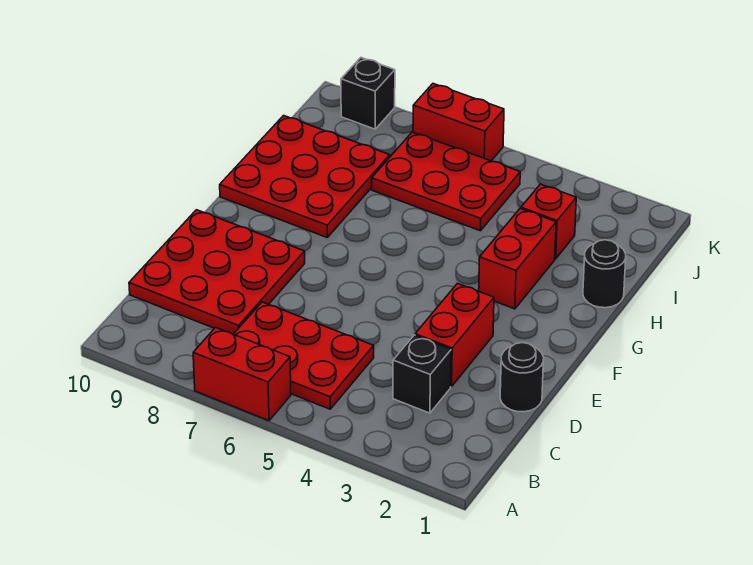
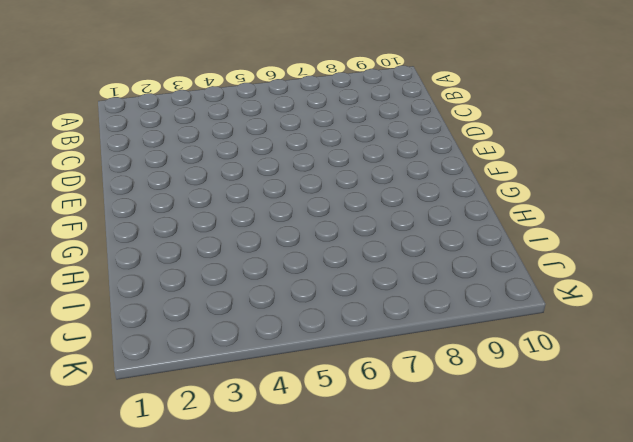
none -> red 1x2 brick [193,327,291,421]
none -> red 2x3 plate [234,302,374,409]
none -> black 1x1 brick [393,335,451,413]

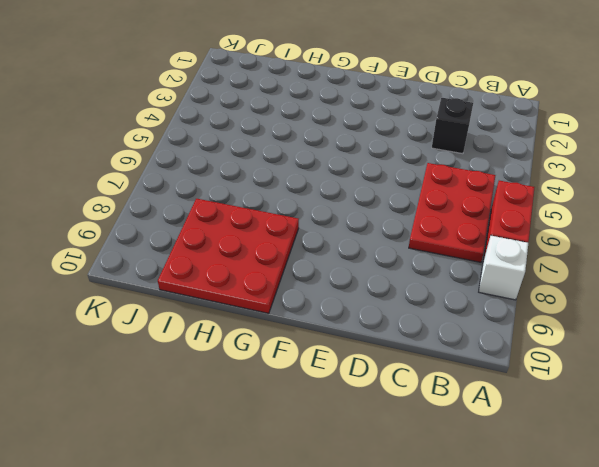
white 1x1 brick [479,235,528,300] -> none
none -> red 3x3 plate [129,210,305,334]
none -> black 1x1 round brick [500,343,544,412]
none -> red 1x2 brick [415,284,494,387]

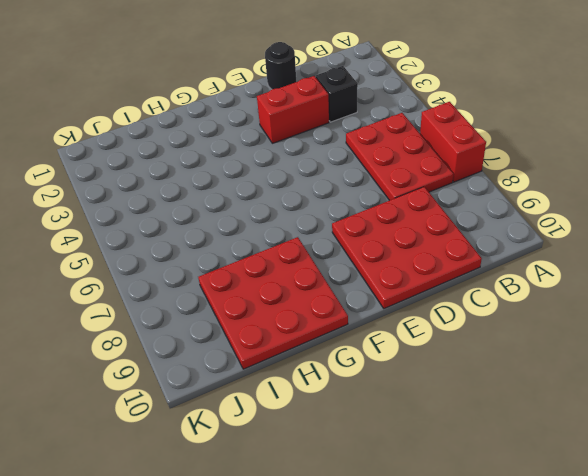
none -> red 1x2 brick [479,209,556,309]
none -> black 1x1 round brick [583,240,626,308]
none -> red 1x1 brick [521,184,576,259]

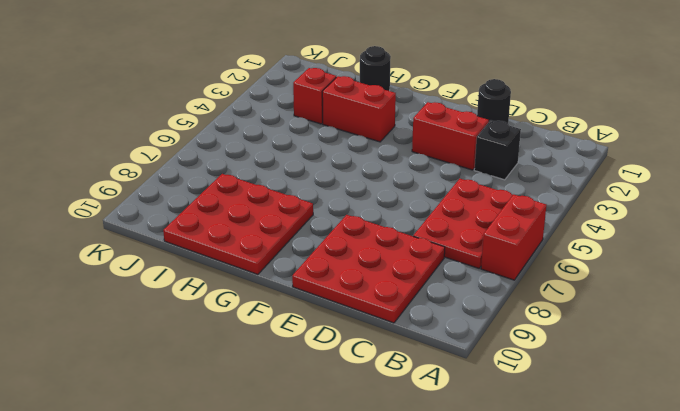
none -> red 2x3 plate [372,132,520,231]
none -> red 1x2 brick [413,84,504,161]
none -> black 1x1 brick [341,58,395,129]

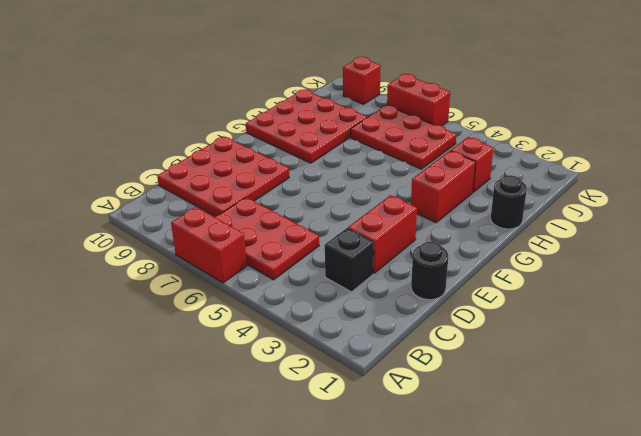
red 1x1 brick [343,57,381,104] -> black 1x1 brick [341,58,395,129]

